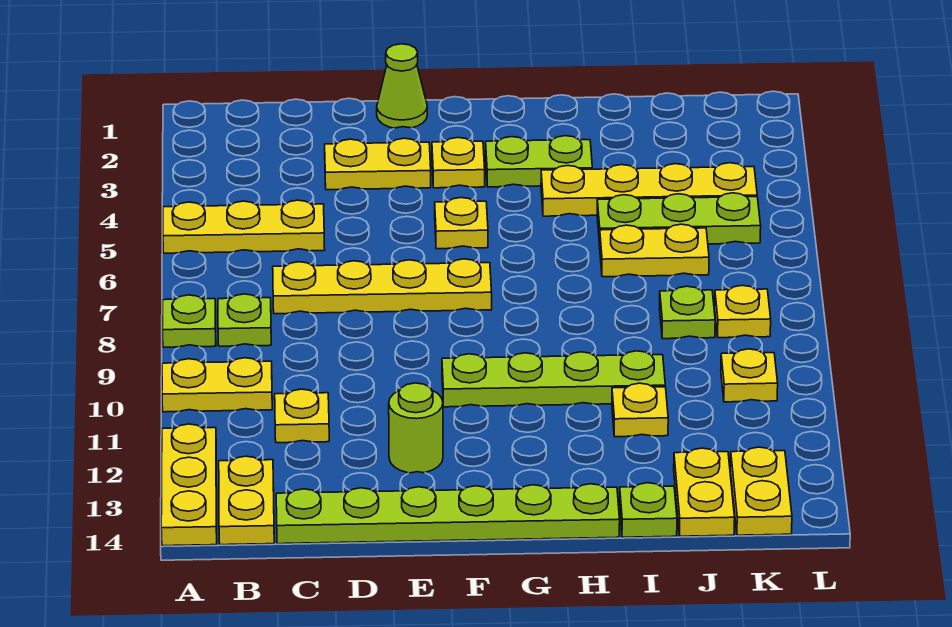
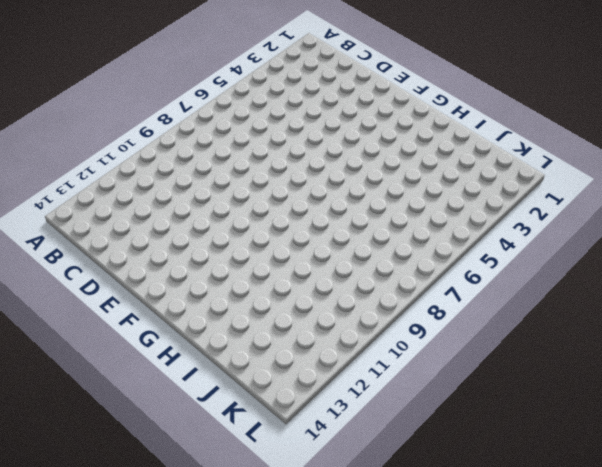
none -> yellow 1x3 plate [163,200,325,253]
none -> lime 1x1 plate [162,295,216,347]
none -> yellow 1x2 plate [162,358,272,412]

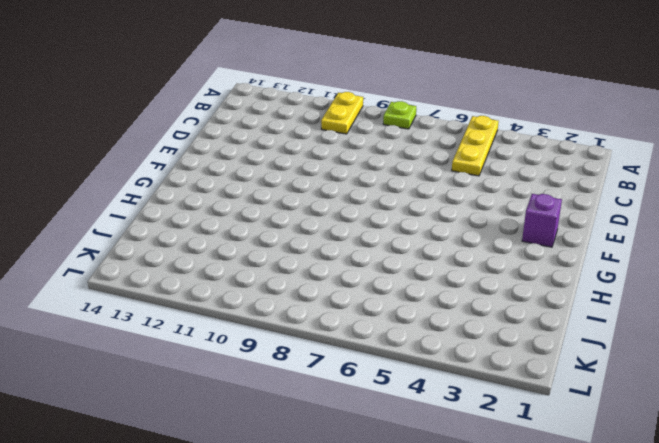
purple 1x1 brick [522,194,562,247] -> none
none -> yellow 1x3 plate [161,424,217,546]
none -> lime 1x1 plate [218,294,271,346]
none -> yellow 1x2 plate [219,456,274,545]

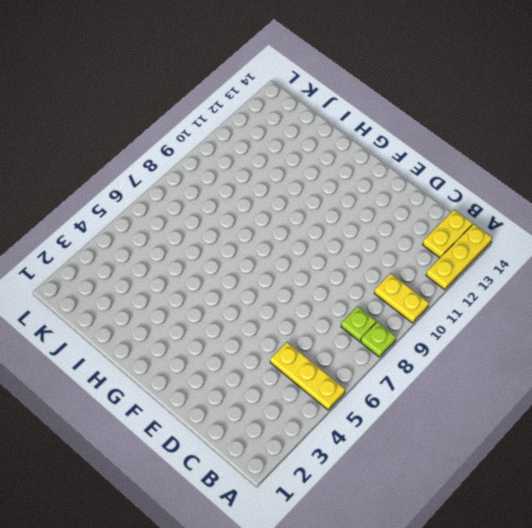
none -> yellow 1x4 plate [273,259,492,314]
none -> yellow 1x1 plate [275,389,329,443]
none -> lime 1x6 plate [276,484,620,544]

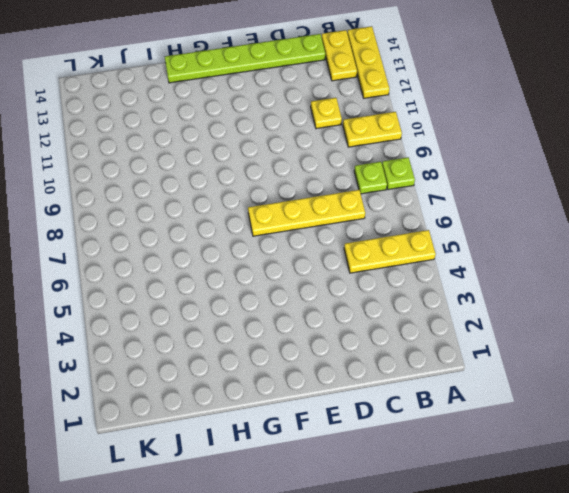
none -> yellow 1x2 plate [325,138,431,190]
none -> lime 1x1 cone [377,44,427,128]
none -> lime 1x1 round brick [389,383,443,473]

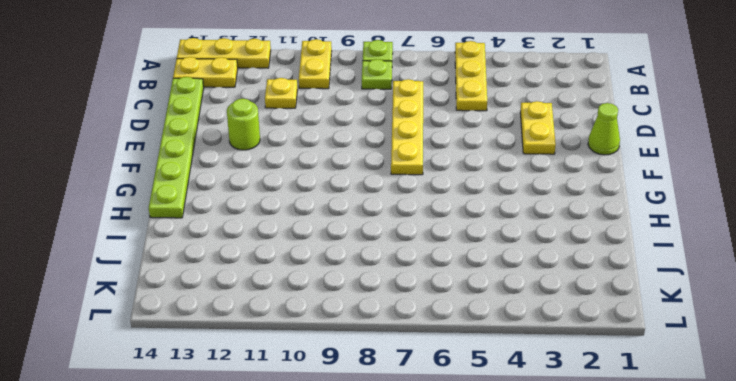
none -> yellow 1x1 plate [432,138,485,188]
none -> yellow 1x1 plate [435,198,488,249]
none -> lime 1x4 plate [442,351,665,407]

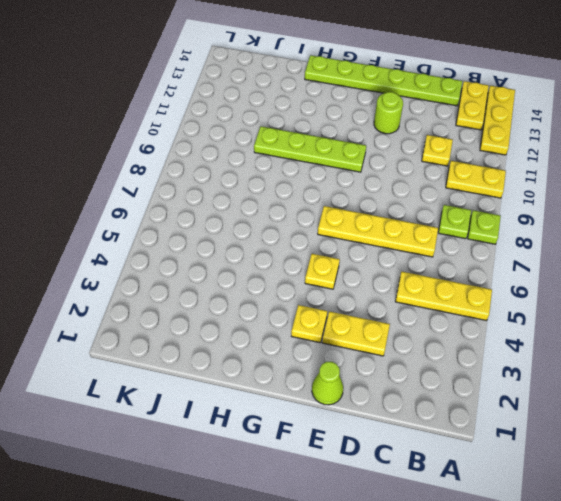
none -> lime 1x2 plate [486,136,592,187]
none -> yellow 1x4 plate [541,163,757,216]
none -> lime 1x3 plate [597,193,761,245]

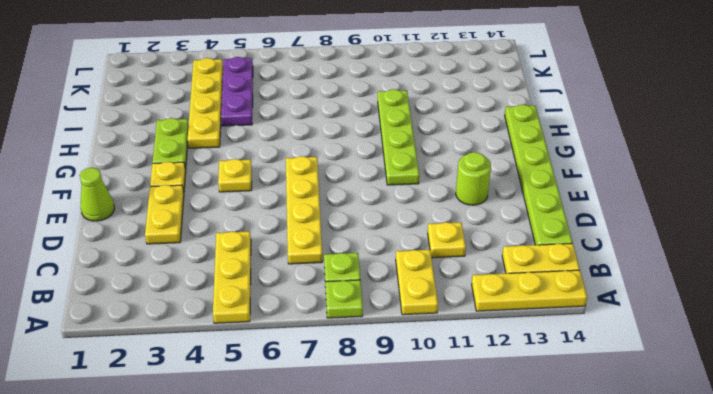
purple 1x3 plate [221,57,253,126] -> lime 1x3 plate [597,193,761,245]
none -> yellow 1x2 plate [600,224,709,277]
none -> yellow 1x1 plate [612,383,668,437]
none -> lime 1x1 plate [620,483,677,537]

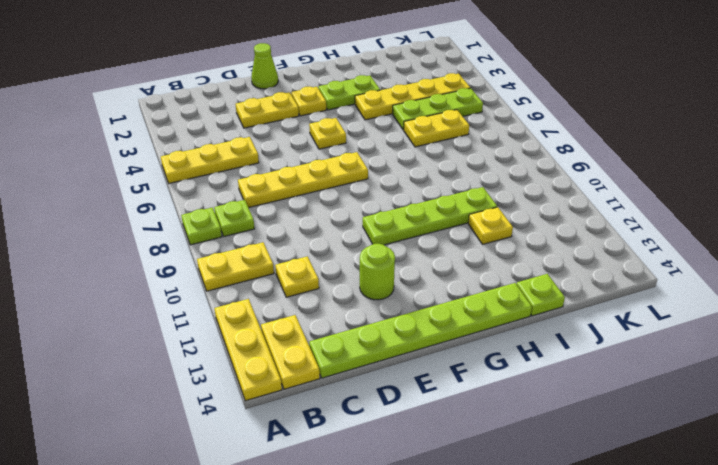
none -> lime 1x1 plate [660,286,715,339]
none -> yellow 1x2 plate [674,448,735,536]
none -> yellow 1x1 plate [715,286,771,338]

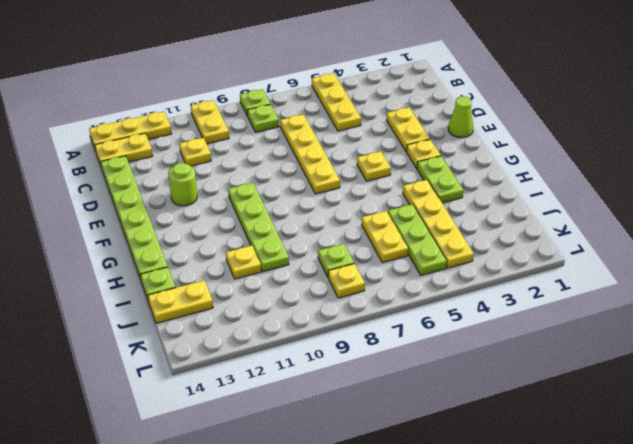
none -> yellow 1x1 plate [721,349,778,402]
none -> yellow 1x2 plate [730,447,792,535]

